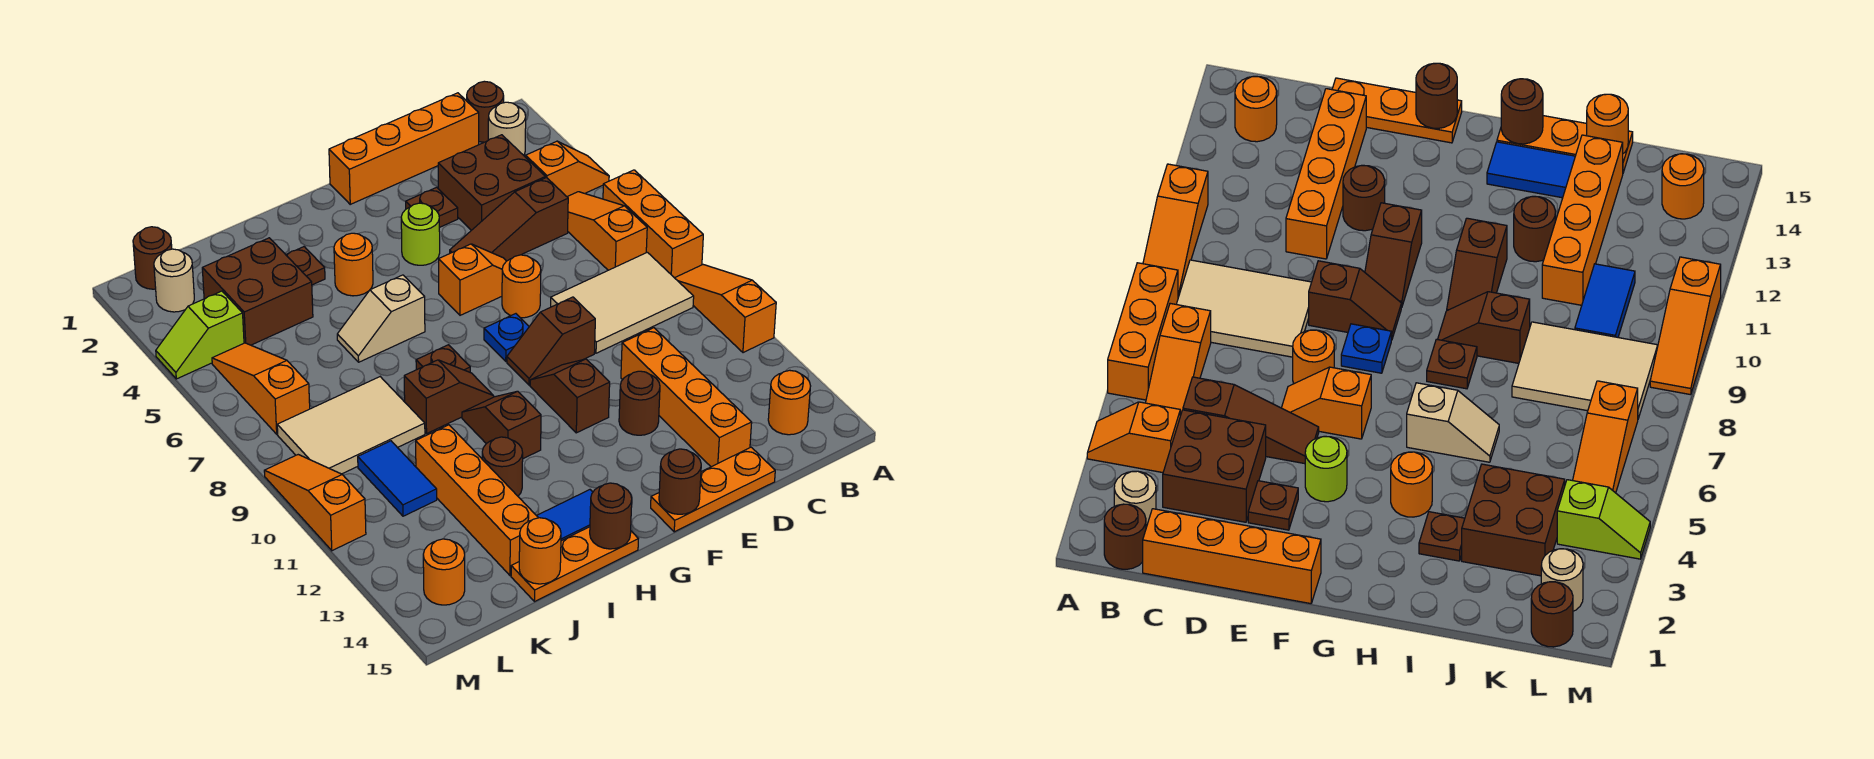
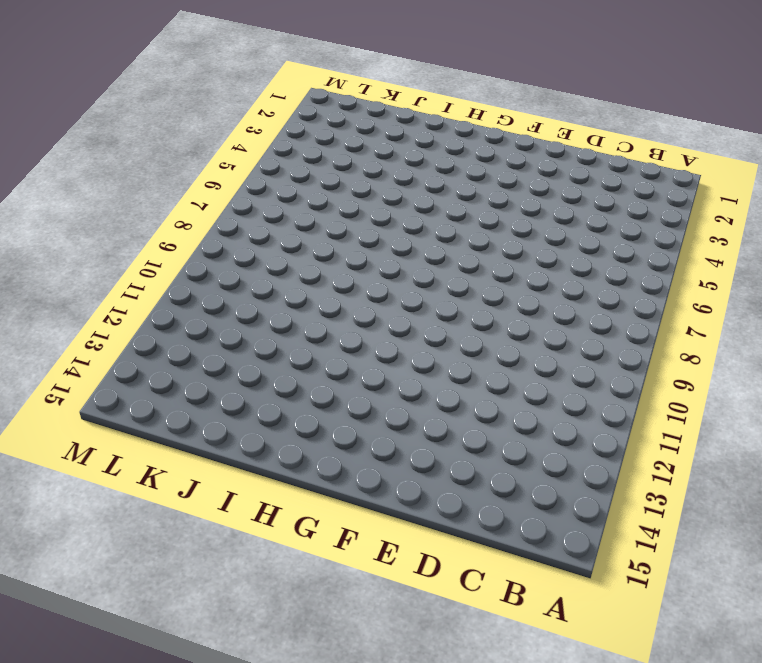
none -> orange 1x2 slope [526,141,609,196]
none -> orange 1x3 brick [603,170,703,278]
none -> orange 1x3 slope [675,265,776,353]
none -> brown 1x1 round brick [467,81,504,142]

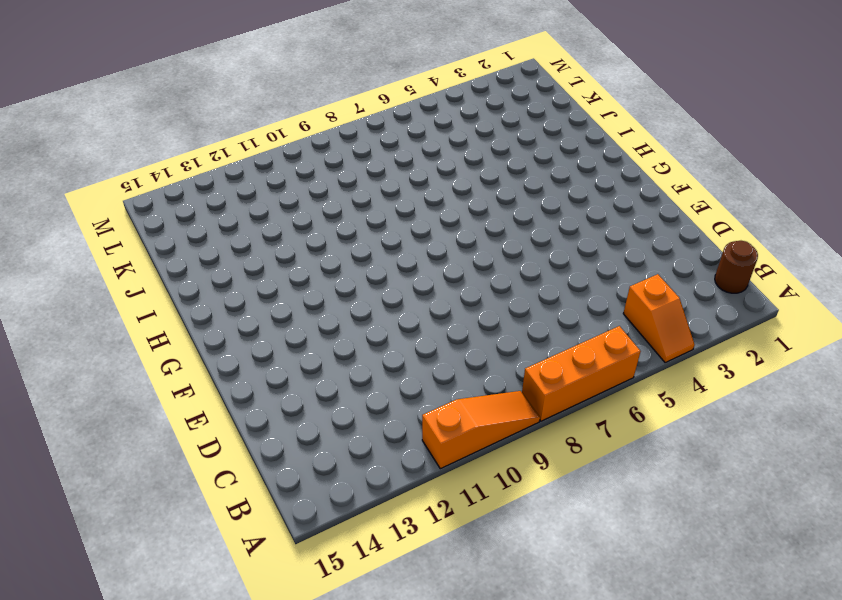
none -> tan 1x1 round brick [488,102,526,155]
none -> orange 1x3 slope [567,192,647,270]
none -> tan 2x3 tile [551,252,694,353]
none -> orange 1x1 round brick [768,370,810,435]

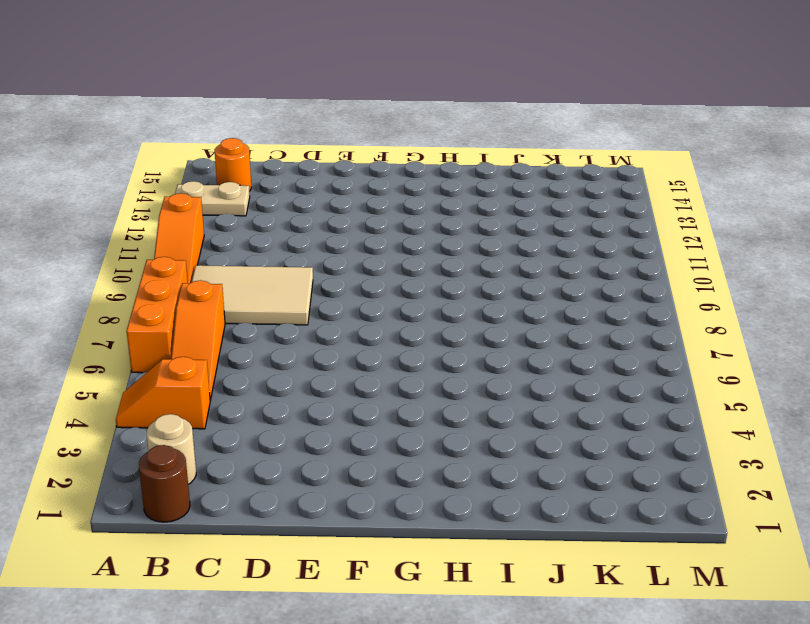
tan 1x2 plate [175,181,250,216] -> none
none -> orange 1x4 brick [329,93,479,204]
none -> brown 2x2 brick [438,135,545,230]
none -> brown 1x3 slope [450,178,568,261]
none -> orange 1x4 brick [621,328,752,467]

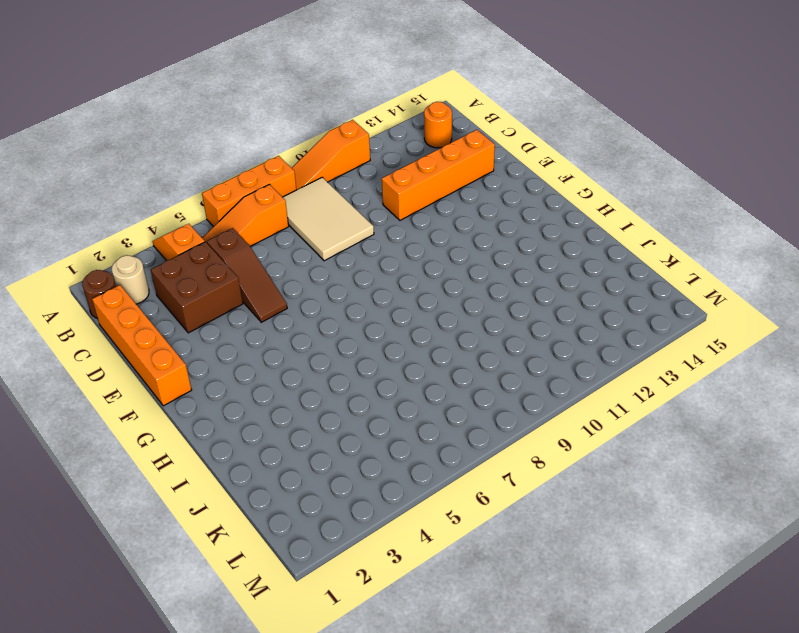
none -> orange 1x3 plate [651,447,775,532]
none -> brown 1x1 plate [406,187,458,228]
none -> orange 1x2 slope [438,244,506,315]
none -> orange 1x1 round brick [502,255,541,318]

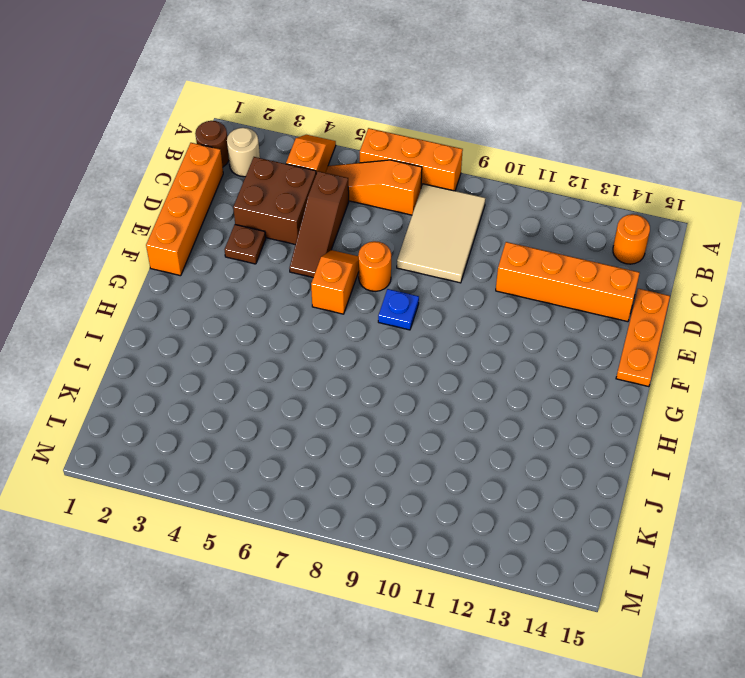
none -> orange 1x3 slope [675,265,776,353]
none -> brown 1x2 slope [507,297,595,385]
none -> brown 1x1 round brick [619,371,660,435]
none -> lime 1x1 round brick [401,203,440,265]

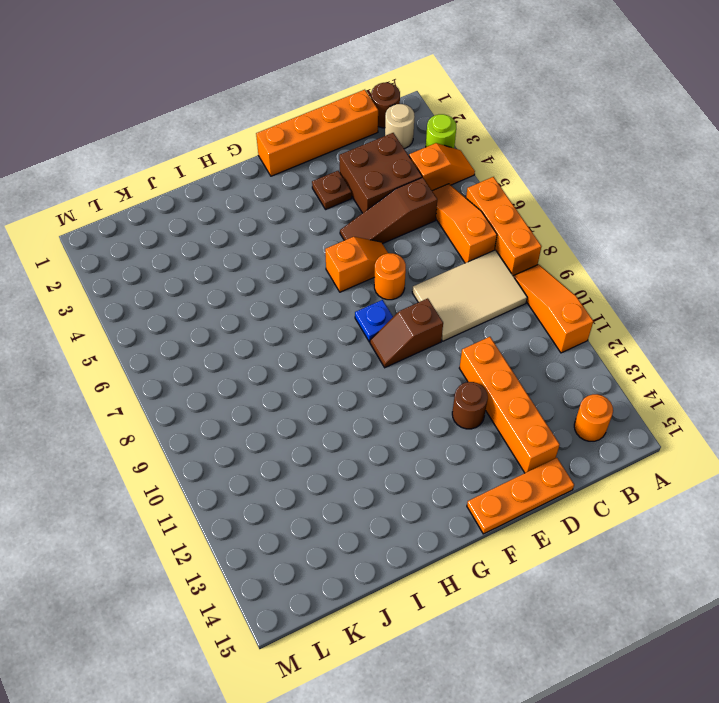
lime 1x1 round brick [426,114,456,148] -> lime 1x1 round brick moved to [401,203,440,265]
none -> brown 1x2 slope [530,359,610,433]
none -> orange 1x1 round brick [334,233,373,296]
none -> tan 1x2 slope [337,275,425,362]
none -> brown 1x1 plate [416,345,470,372]

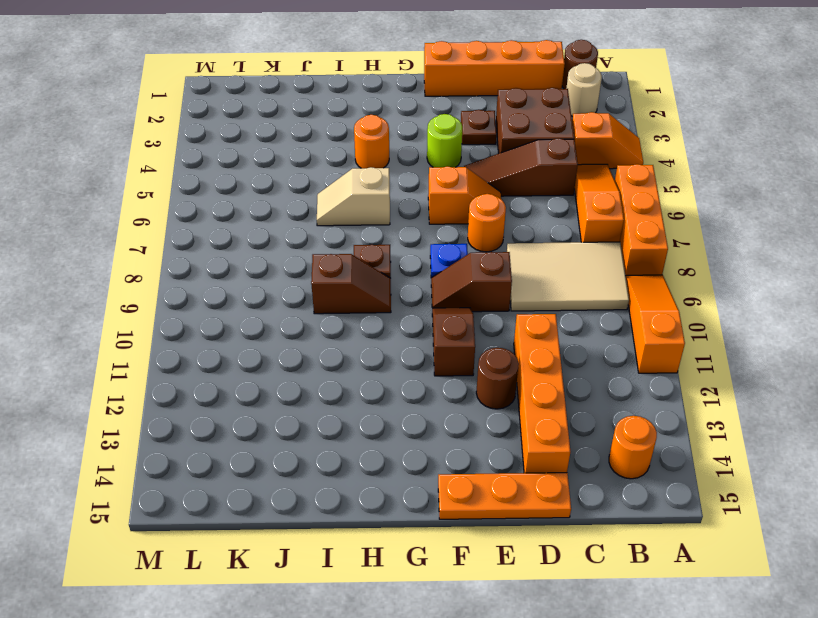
none -> brown 1x2 slope [462,391,541,459]
none -> blue 1x2 tile [537,490,593,541]
none -> orange 1x3 plate [511,527,638,602]
none -> brown 1x1 plate [286,247,325,285]

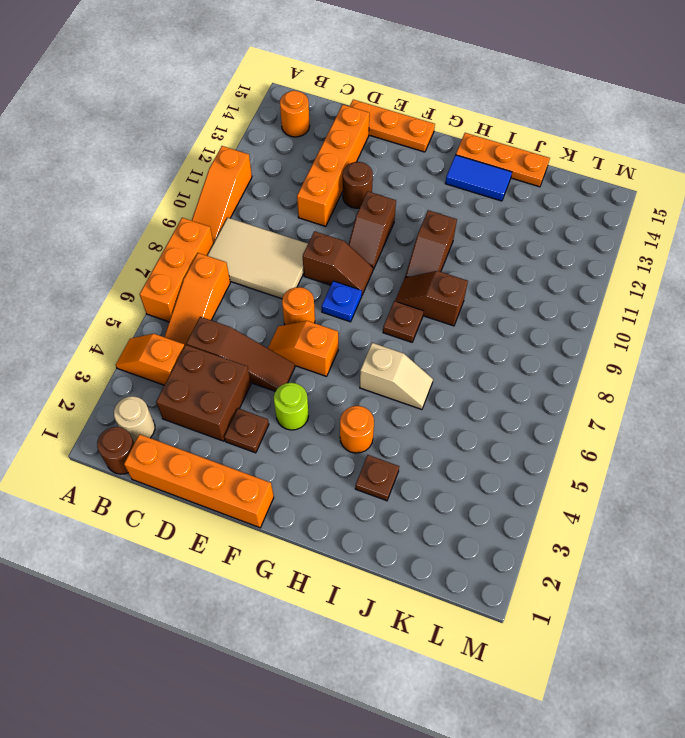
none -> brown 1x1 round brick [482,437,523,496]
none -> brown 2x2 brick [202,238,313,345]
none -> tan 2x3 tile [277,377,425,474]
none -> orange 1x4 brick [416,425,538,575]

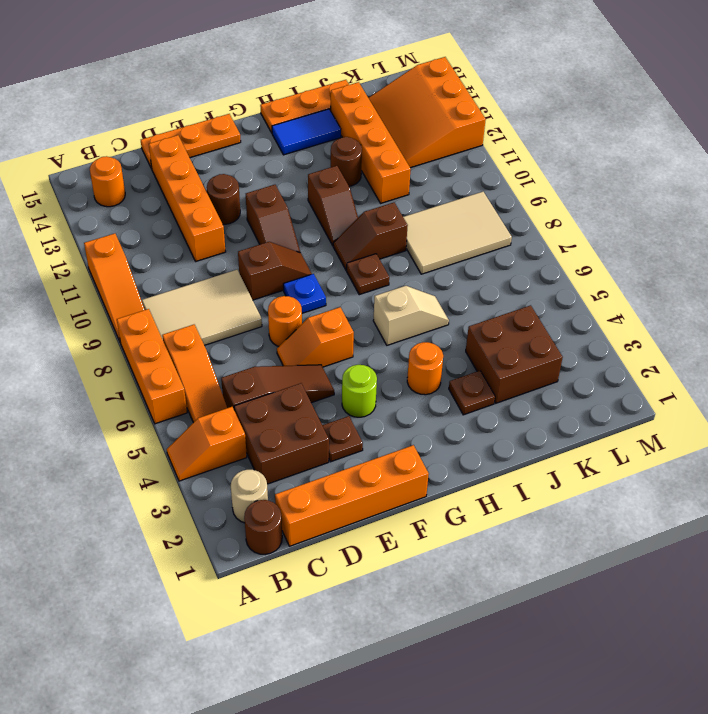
orange 3x3 slope [369,57,486,168] -> orange 1x1 round brick [423,539,465,605]
none -> blue 1x2 tile [358,441,437,516]
none -> brown 1x1 round brick [133,227,172,289]
none -> tan 1x1 round brick [154,249,194,312]
none -> lime 1x2 slope [156,291,244,379]

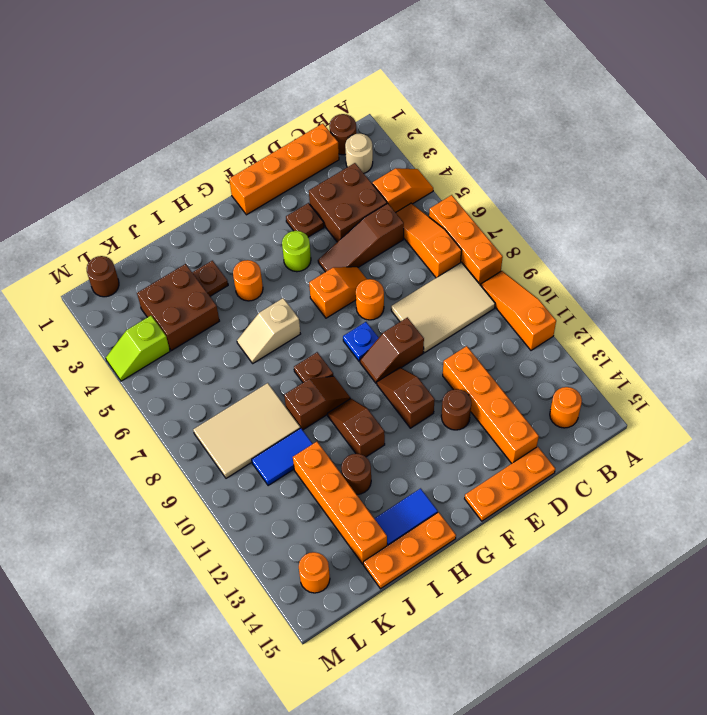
blue 1x2 tile [252,428,313,486] -> blue 1x2 tile turned to [358,441,437,516]
none -> tan 1x1 round brick [154,249,194,312]
none -> orange 1x3 slope [212,343,310,434]
none -> orange 1x3 slope [264,455,366,551]
none -> brown 1x1 round brick [659,449,701,514]

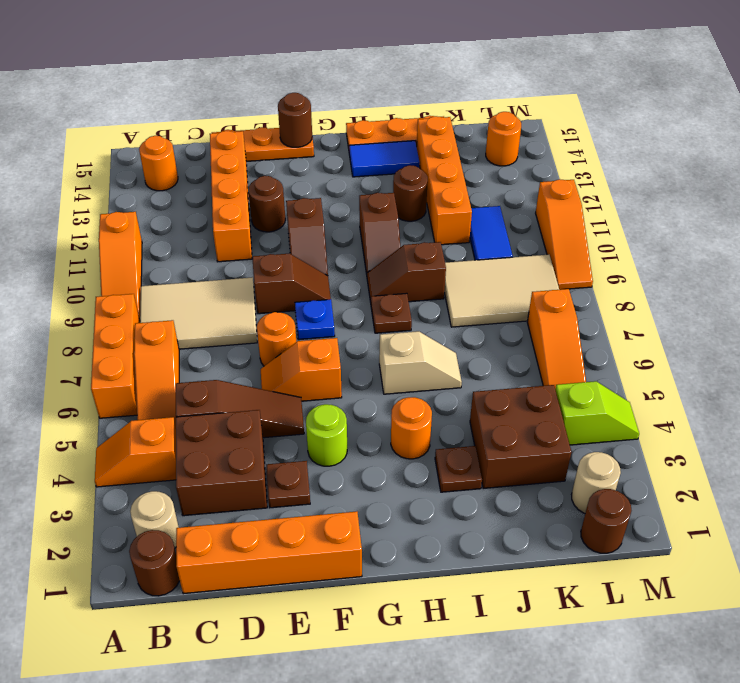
none -> brown 1x1 round brick [590,483,632,549]
none -> orange 1x1 round brick [519,518,561,584]

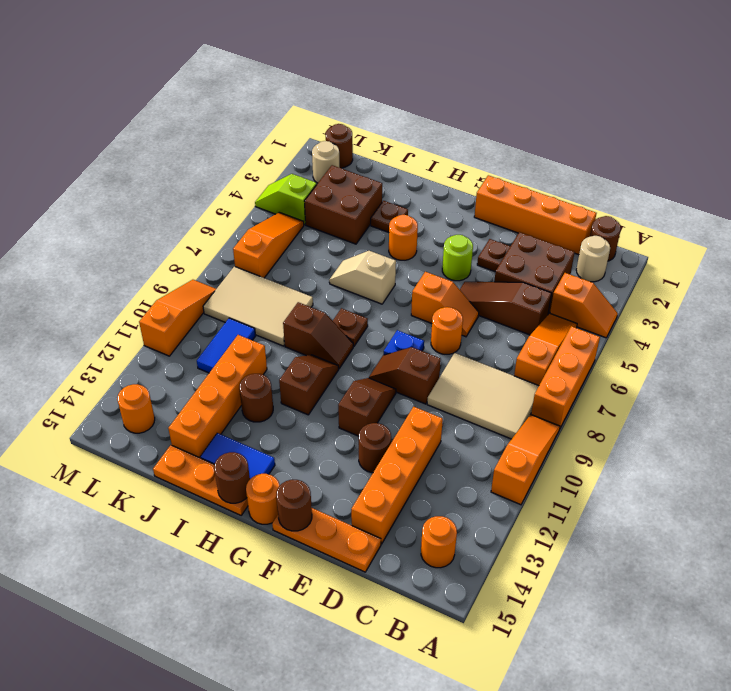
orange 1x1 round brick [246,474,280,524] -> orange 1x1 round brick moved to [519,518,561,584]

